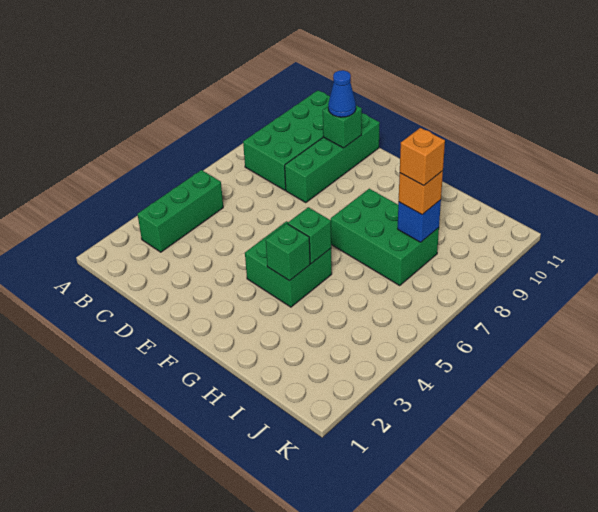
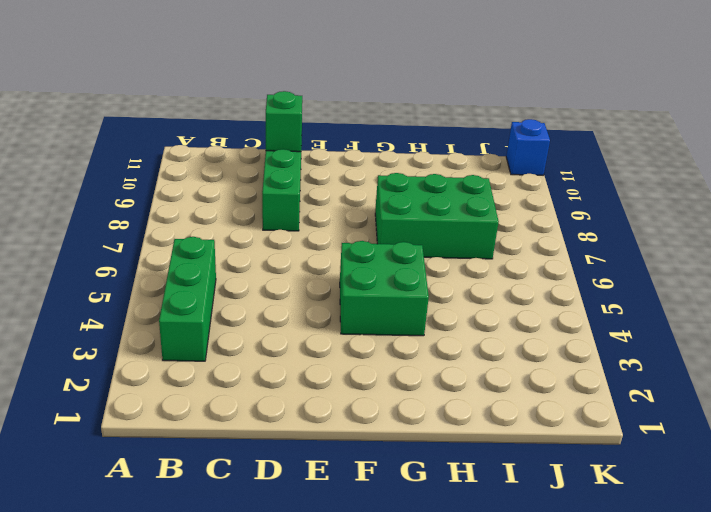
blue 1x1 brick [506,119,550,175] -> blue 1x1 brick moved to [398,200,441,242]
none -> green 2x4 brick [243,90,330,190]
none -> green 1x1 brick [266,224,310,281]
none -> green 1x1 brick [288,207,331,264]

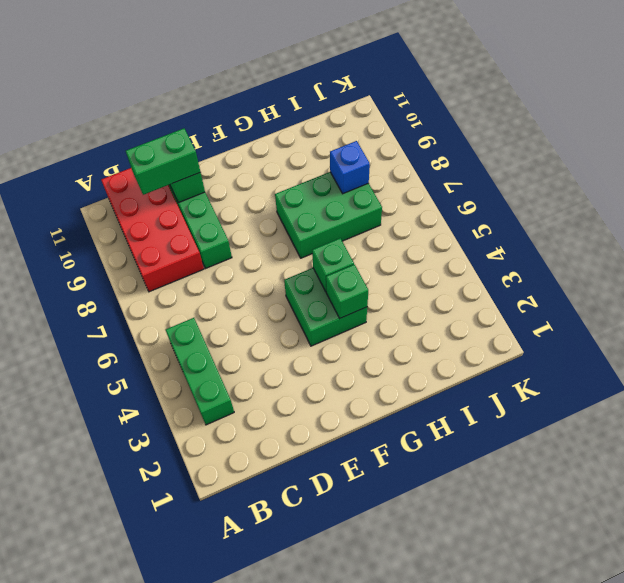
red 2x4 brick [101,168,204,292] -> green 2x4 brick [243,90,330,190]
green 1x2 brick [126,128,200,195] -> blue 1x1 cone [328,70,356,117]
none -> orange 1x1 brick [399,171,443,215]
none -> orange 1x1 brick [400,128,445,186]

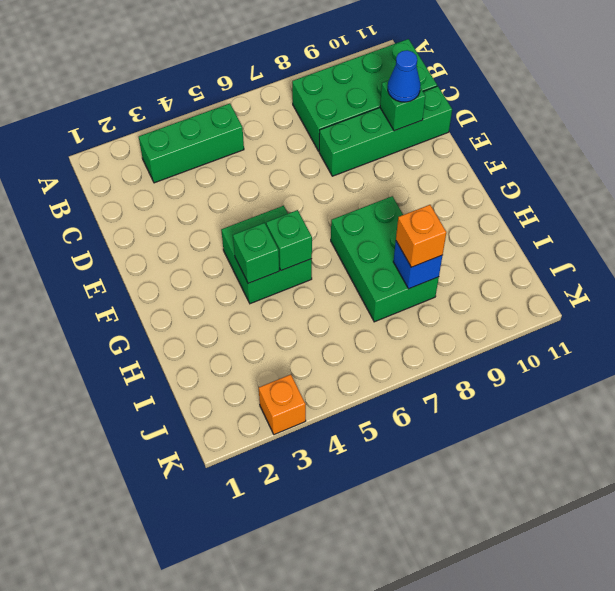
orange 1x1 brick [259,374,306,435] -> orange 1x1 brick moved to [400,128,445,186]

